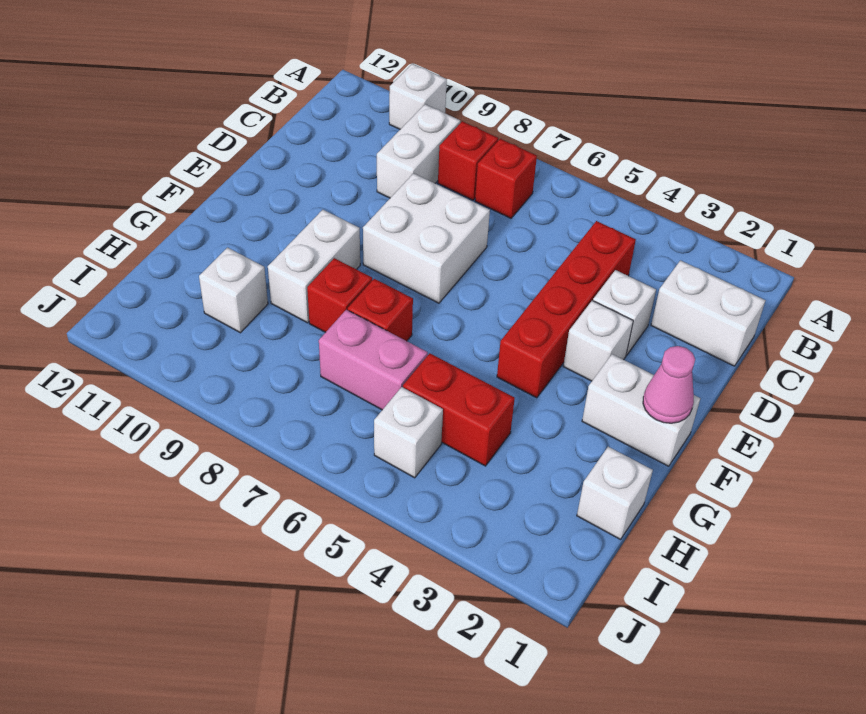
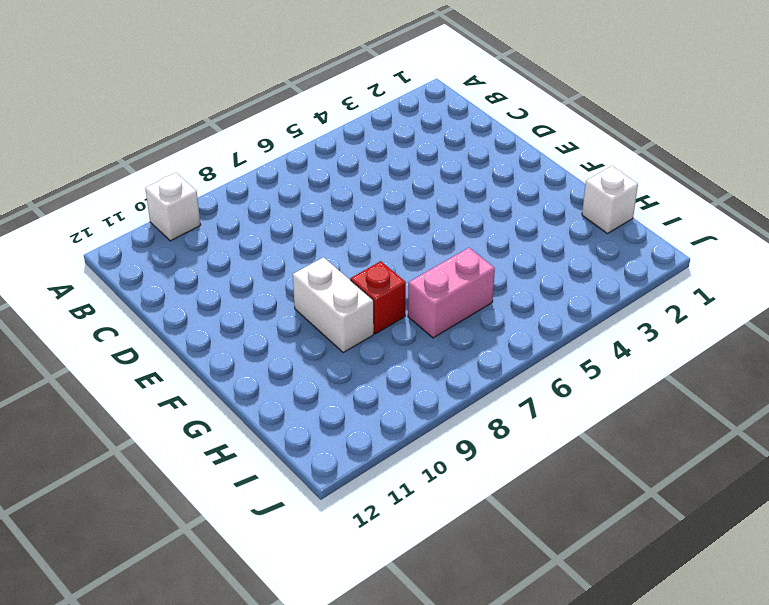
none -> red 1x1 brick [475,139,537,218]
none -> red 1x1 brick [438,121,498,200]
none -> white 1x2 brick [377,104,460,198]

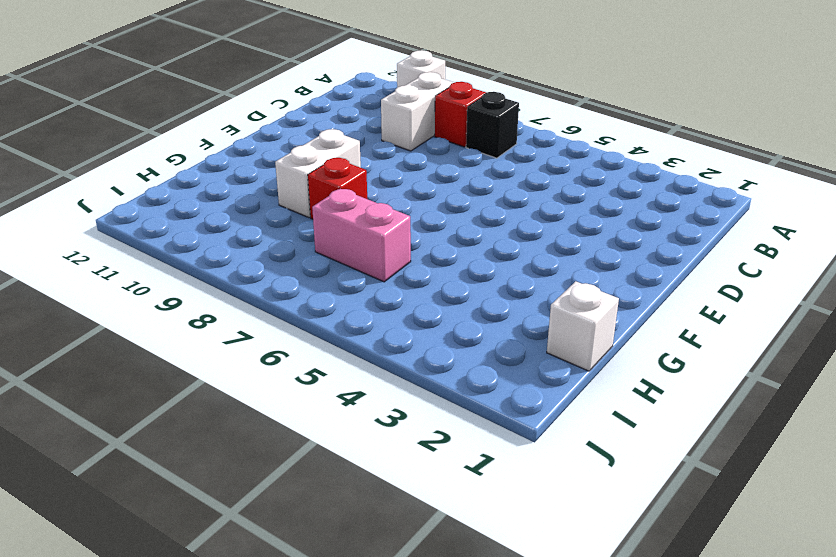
black 1x1 brick [466,92,519,158] -> red 1x1 brick [475,139,537,218]
none -> white 1x2 brick [651,260,766,366]
none -> red 1x4 brick [497,221,636,398]
none -> white 1x1 brick [593,270,656,355]

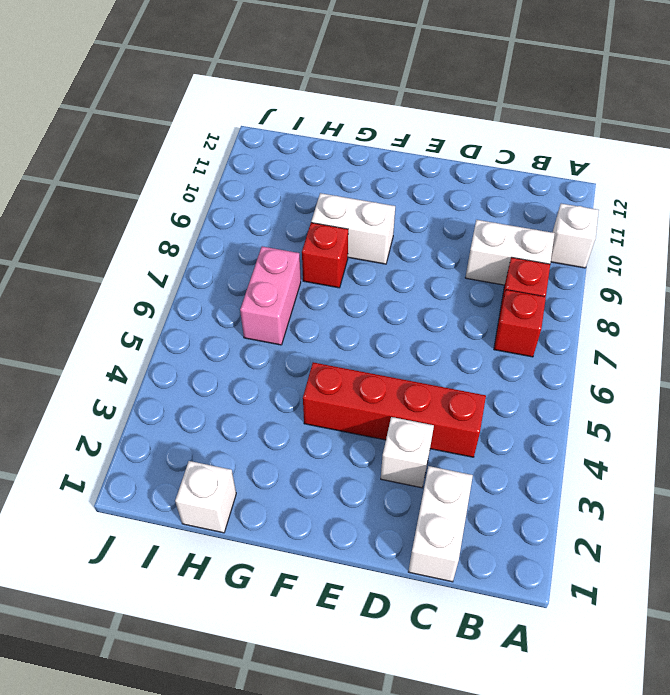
none -> white 2x2 brick [363,173,490,303]
none -> white 1x1 brick [563,301,633,381]
none -> white 1x2 brick [582,354,700,466]

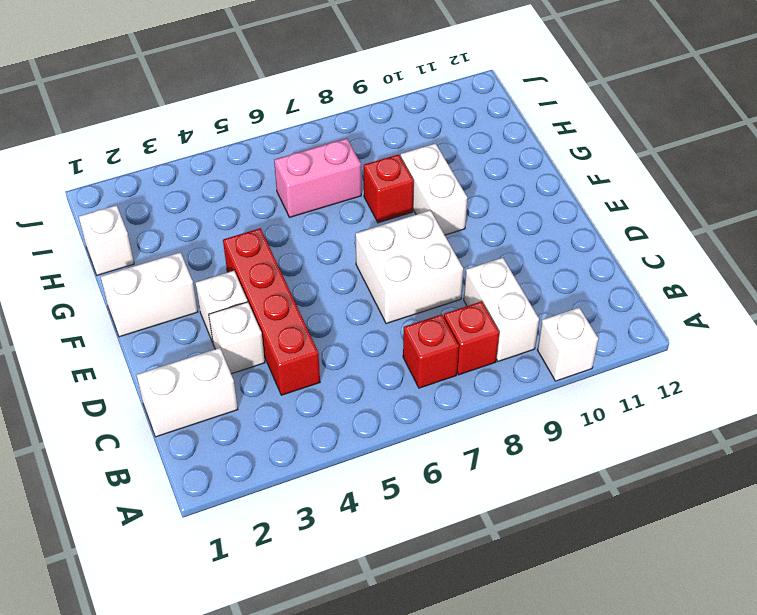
none -> red 1x1 brick [348,279,413,341]
none -> red 1x2 brick [403,353,515,466]
none -> white 1x1 brick [199,248,268,333]

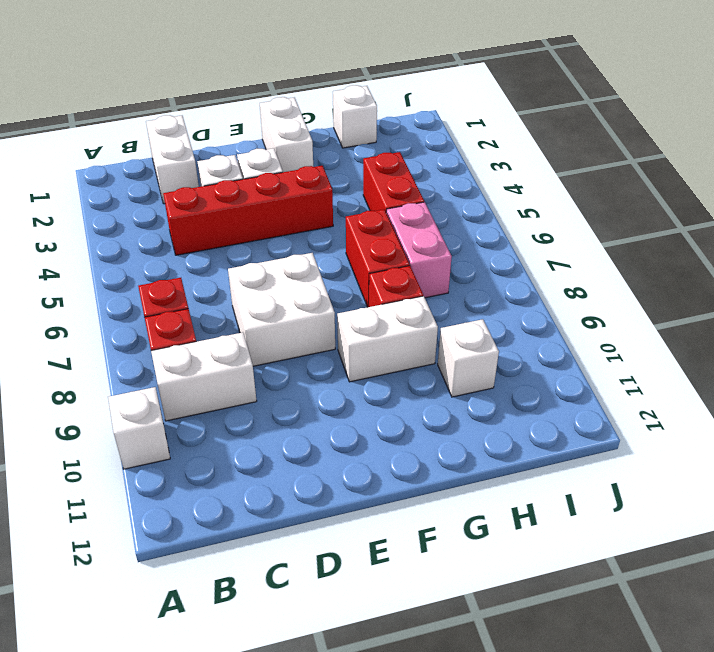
red 1x2 brick [346,210,409,307] -> red 1x1 brick [348,279,413,341]
none -> white 1x1 brick [374,387,443,478]
none -> pink 1x1 cone [643,346,695,423]

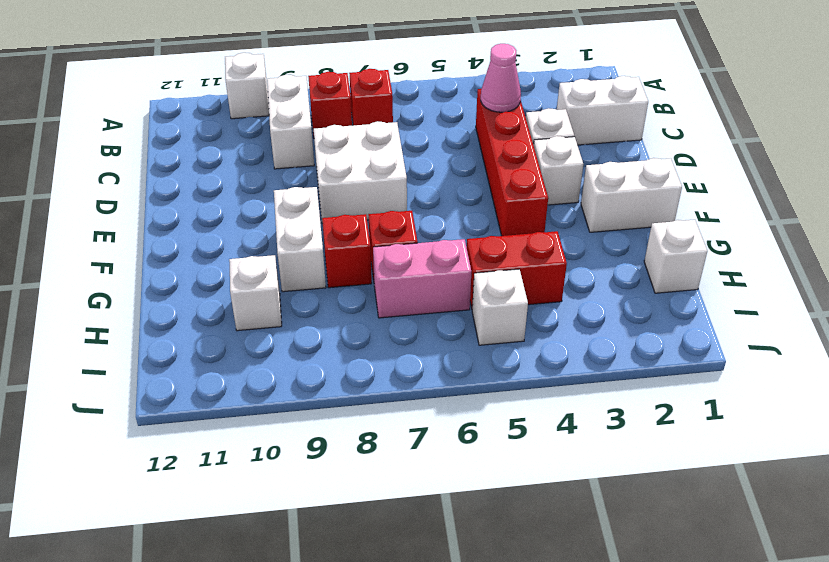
pink 1x1 cone [481,44,521,112] -> pink 1x1 cone moved to [643,346,695,423]

